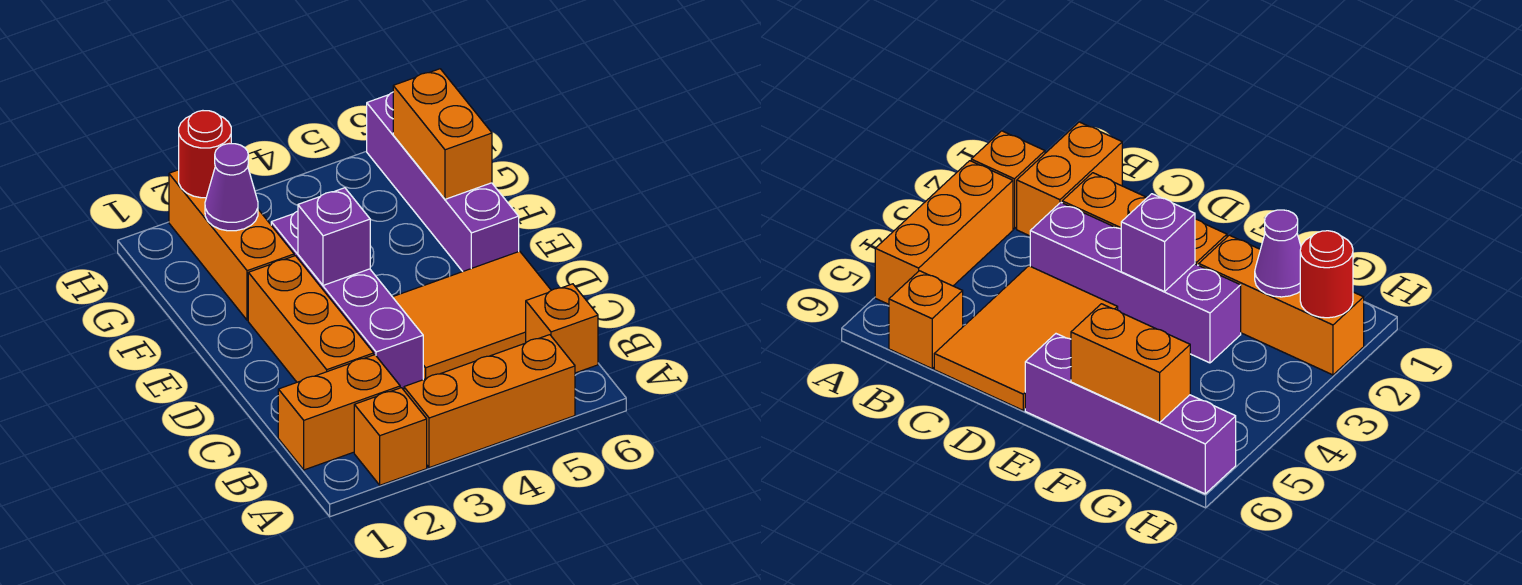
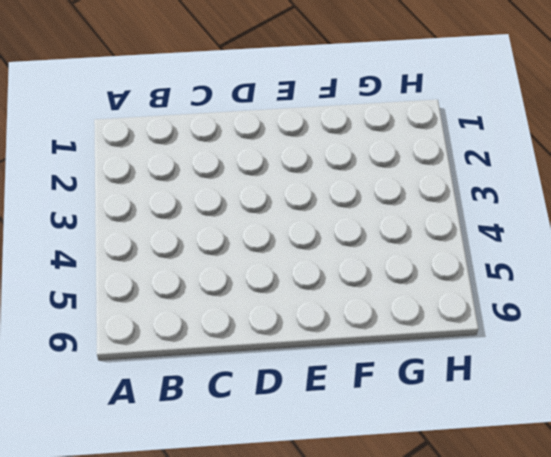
none -> orange 1x1 brick [354,388,427,485]
none -> orange 1x3 brick [404,335,575,468]
none -> orange 1x2 brick [278,355,400,470]

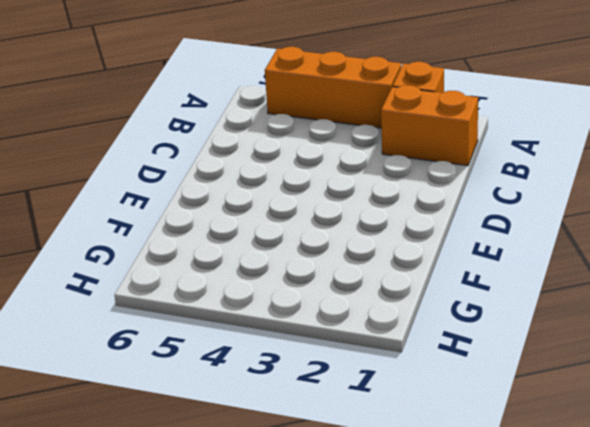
none -> orange 1x1 brick [526,284,598,373]
none -> orange 1x3 brick [248,256,374,382]
none -> purple 1x4 brick [271,211,423,390]

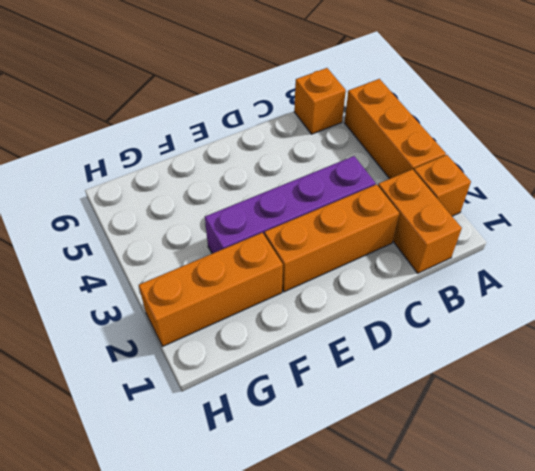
none -> orange 2x3 tile [393,251,551,380]
none -> purple 1x4 brick [367,92,519,271]
none -> purple 1x1 brick [298,188,370,285]

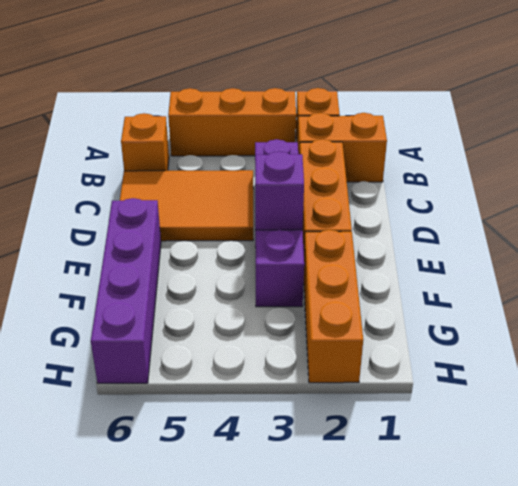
none -> orange 1x2 brick [393,69,492,199]
none -> purple 1x1 cone [205,144,258,231]
none -> red 1x1 round brick [179,111,231,198]

